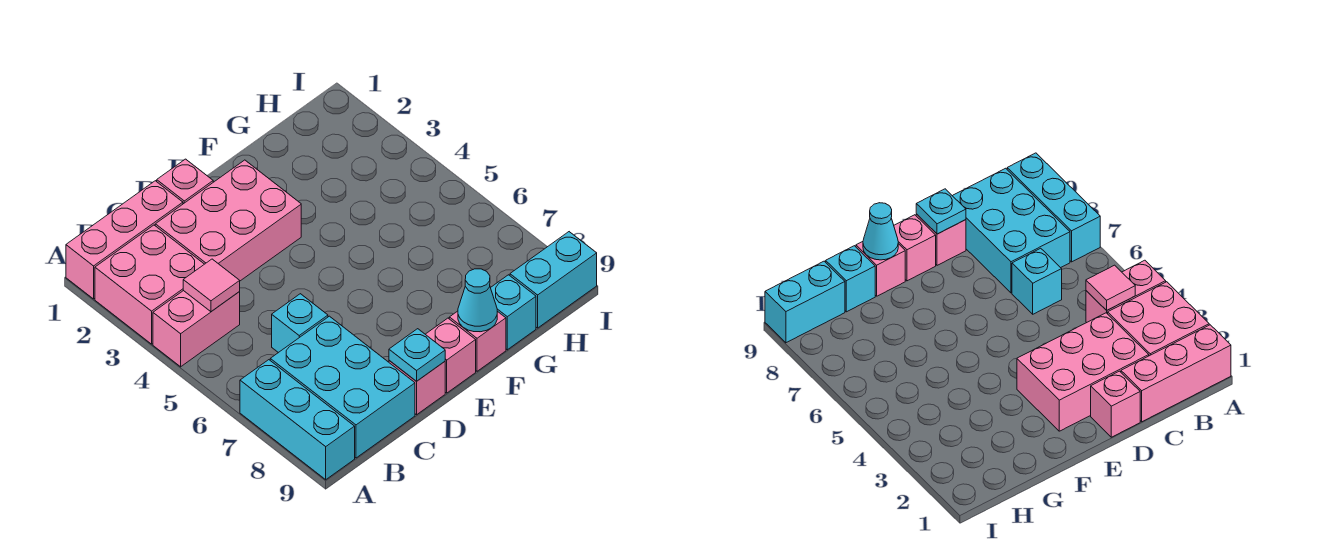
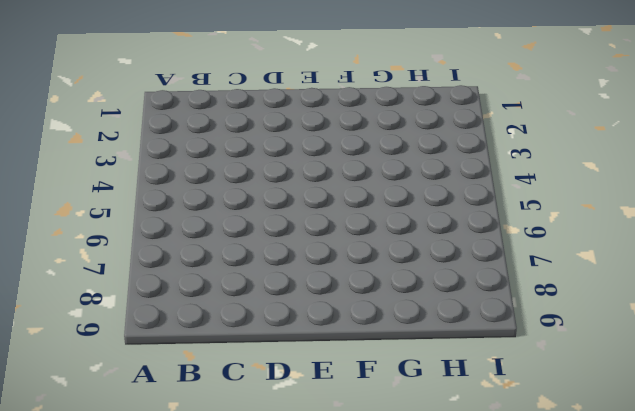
none -> pink 1x3 brick [66,181,183,299]
none -> pink 2x2 brick [95,225,204,344]
none -> pink 1x2 brick [153,291,240,367]

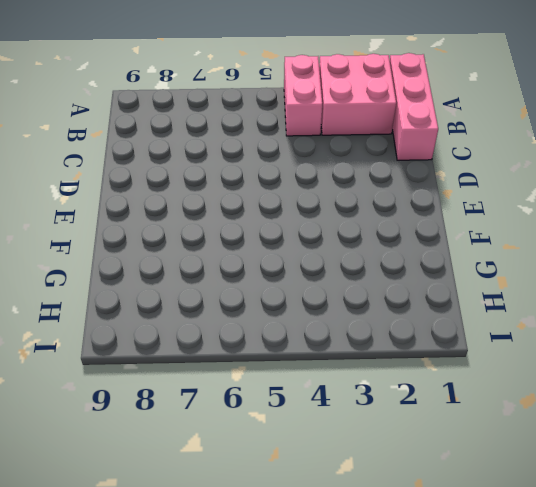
none -> cyan 1x3 brick [240,360,355,480]
none -> cyan 2x3 brick [270,316,415,458]
none -> pink 2x3 brick [155,160,301,281]

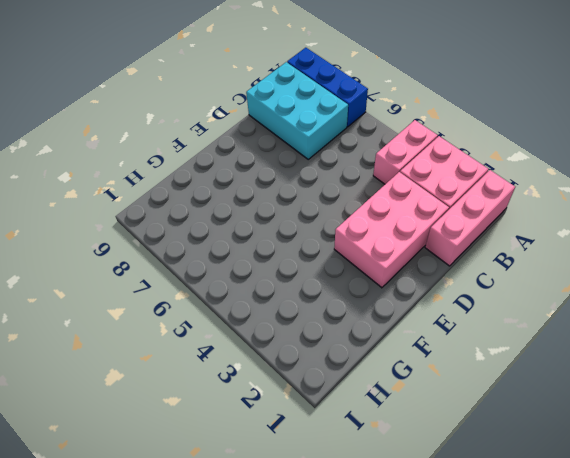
blue 1x3 brick [287,48,368,127] -> cyan 1x3 brick [240,360,355,480]
none -> cyan 1x1 brick [272,294,328,353]
none -> pink 1x1 brick [157,159,213,204]
none -> pink 1x1 brick [389,360,445,415]

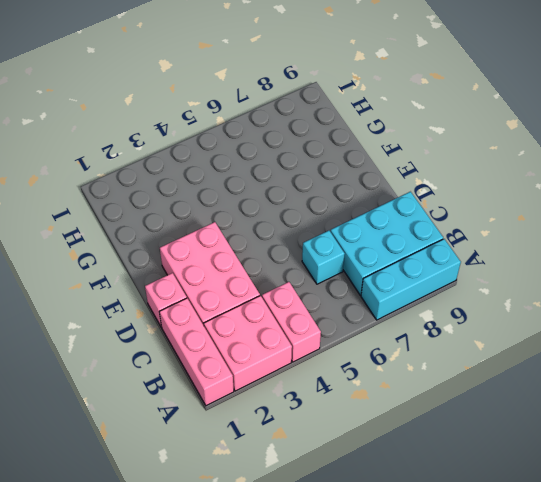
none -> pink 1x1 brick [389,360,445,415]
none -> pink 1x1 brick [425,318,476,393]
none -> pink 1x1 brick [449,311,506,371]

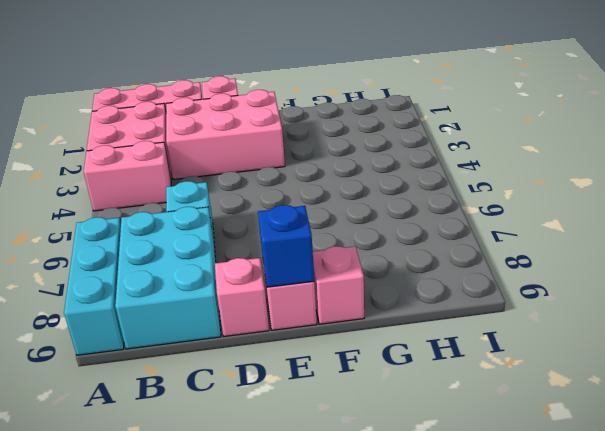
blue 1x1 brick [258,205,314,287] -> none
none -> cyan 1x1 brick [491,275,536,350]
none -> cyan 1x2 brick [510,232,597,328]
none -> pink 1x1 tile [183,259,240,312]

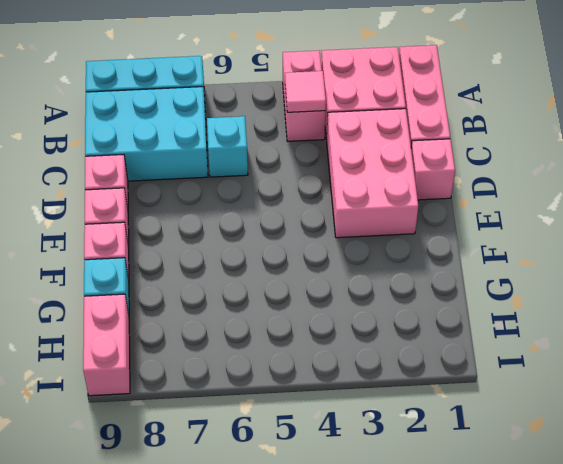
pink 1x2 brick [83,294,130,396] -> cyan 1x2 brick [510,232,597,328]
none -> cyan 1x1 plate [389,329,445,381]
none -> cyan 1x1 cone [458,269,497,332]

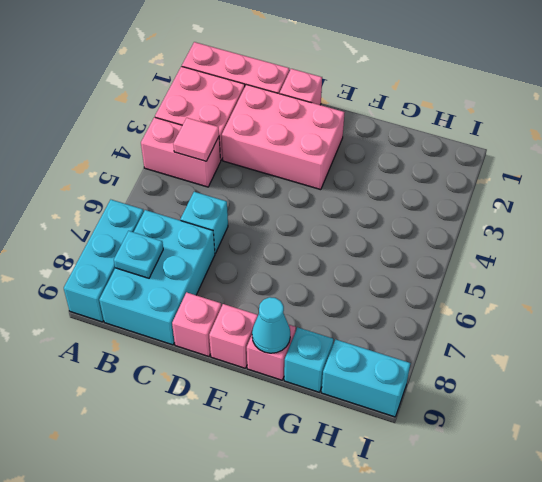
cyan 1x1 plate [114,231,163,278] -> cyan 1x1 plate moved to [389,329,445,381]

